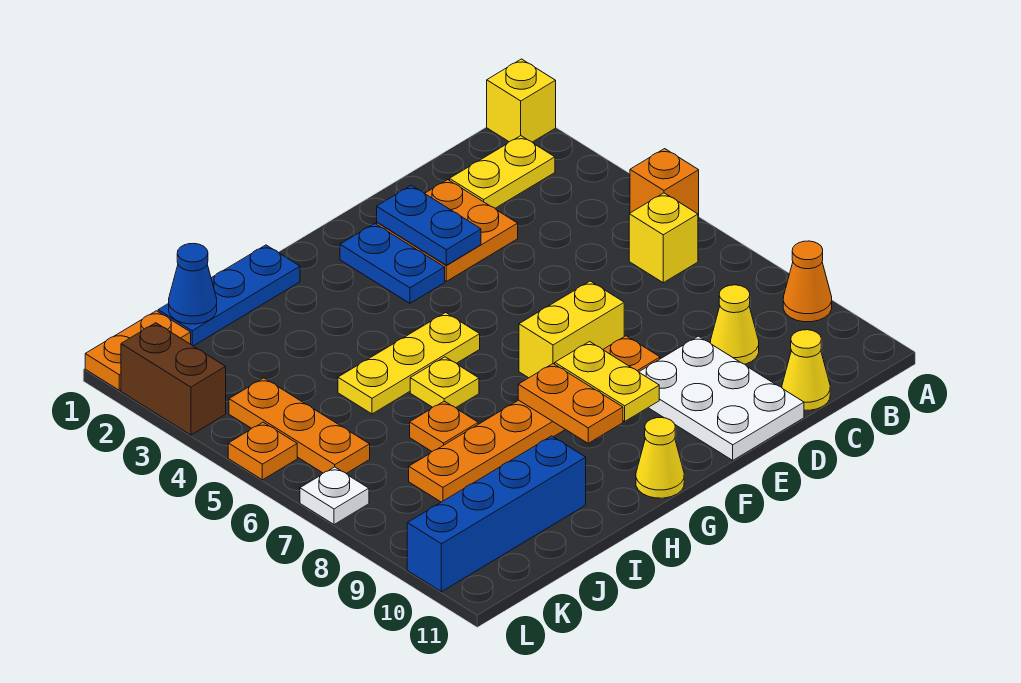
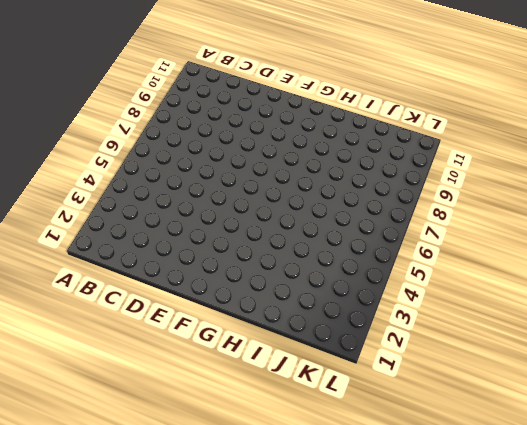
none -> yellow 1x1 brick [487,59,556,142]
none -> orange 1x1 brick [630,149,699,218]
none -> orange 1x1 cone [783,241,832,322]

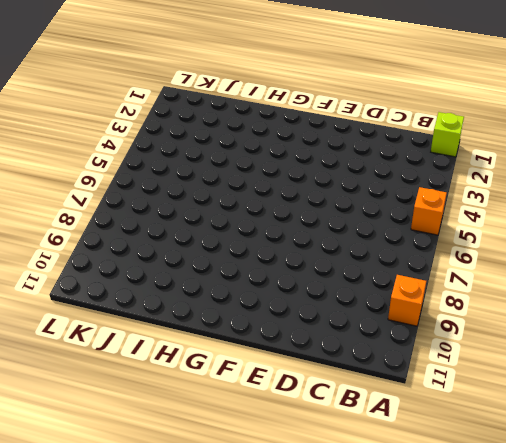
lime 1x1 brick [431,112,464,157] -> yellow 1x1 brick [487,59,556,142]
orange 1x1 brick [388,275,426,326] -> orange 1x1 cone [783,241,832,322]
none -> yellow 1x2 plate [450,136,555,208]
none -> yellow 1x1 brick [629,193,698,283]
none -> yellow 1x1 cone [710,285,759,364]

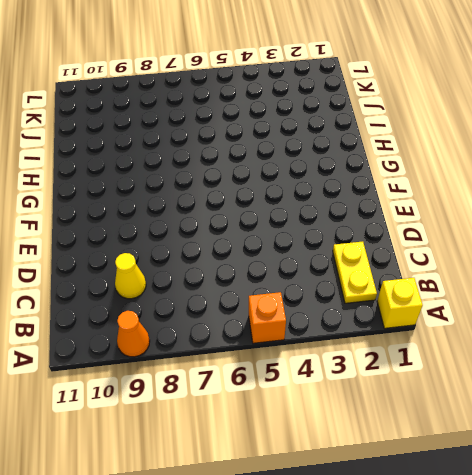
none -> yellow 1x1 brick [629,193,698,283]
none -> yellow 1x1 cone [782,330,830,410]
none -> orange 2x2 plate [377,180,518,281]

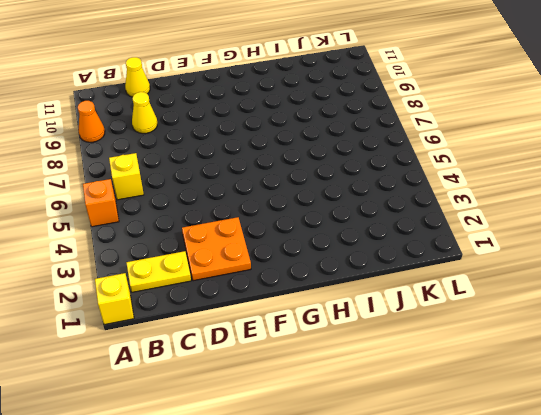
none -> white 2x3 plate [639,336,804,460]
none -> yellow 1x2 brick [519,281,624,378]
none -> orange 1x6 plate [409,336,660,502]

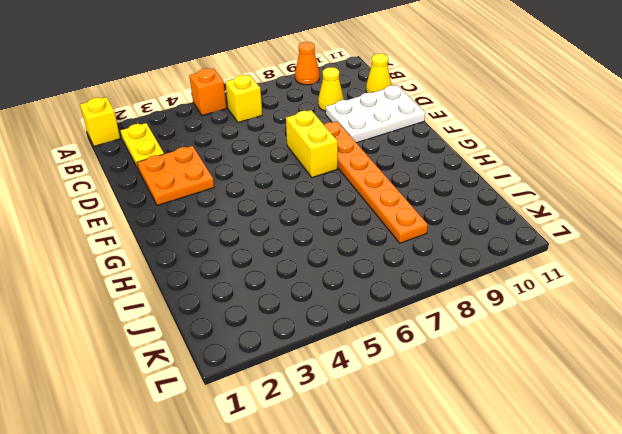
none -> blue 1x2 plate [340,224,445,303]
none -> yellow 1x3 plate [338,313,480,414]
none -> yellow 1x1 cone [636,418,684,498]

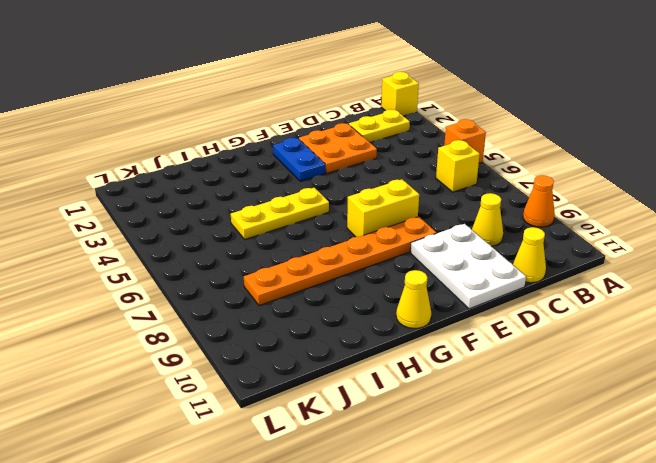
none -> blue 1x3 plate [158,245,300,346]
none -> yellow 1x1 plate [410,357,479,408]
none -> orange 1x1 plate [410,401,478,451]

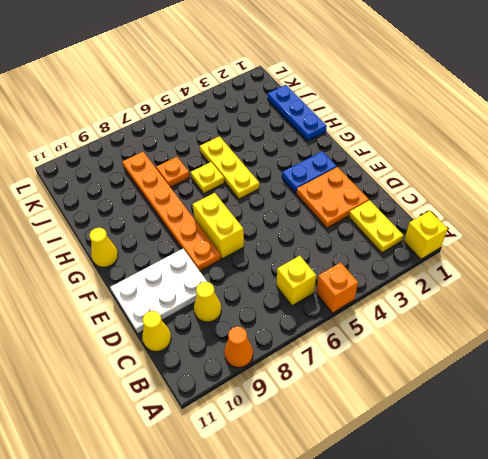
none -> blue 1x4 brick [407,436,586,592]
none -> orange 1x2 plate [85,311,191,390]
none -> orange 1x3 plate [229,378,370,473]

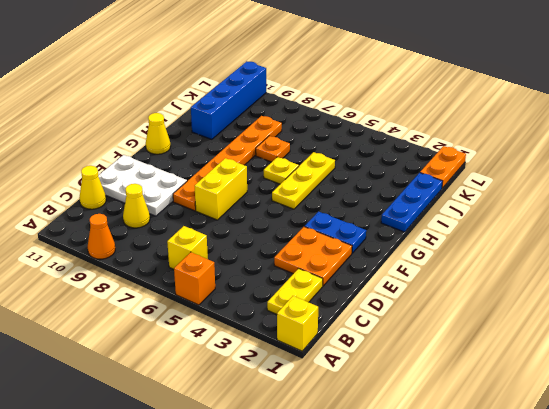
none -> orange 1x3 plate [229,378,370,473]
none -> brown 1x2 brick [121,323,226,435]
none -> orange 1x1 plate [228,422,297,480]

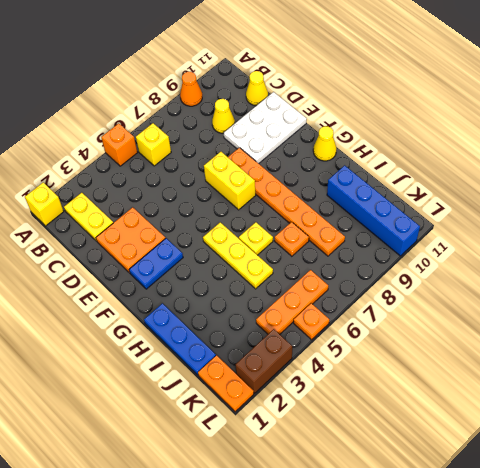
none -> white 1x1 plate [300,467,369,525]
none -> blue 1x2 plate [377,185,481,265]
none -> yellow 1x2 plate [555,342,659,421]

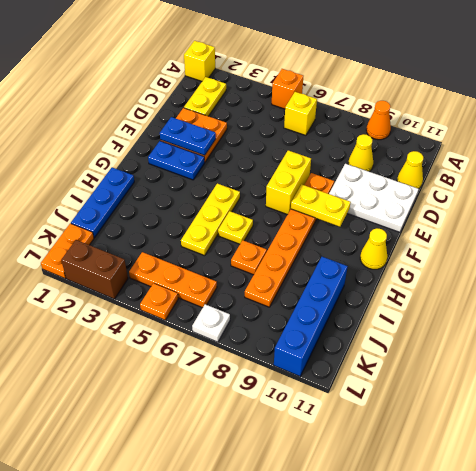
none -> orange 1x2 plate [518,364,623,443]
none -> blue 1x1 cone [169,243,217,324]

